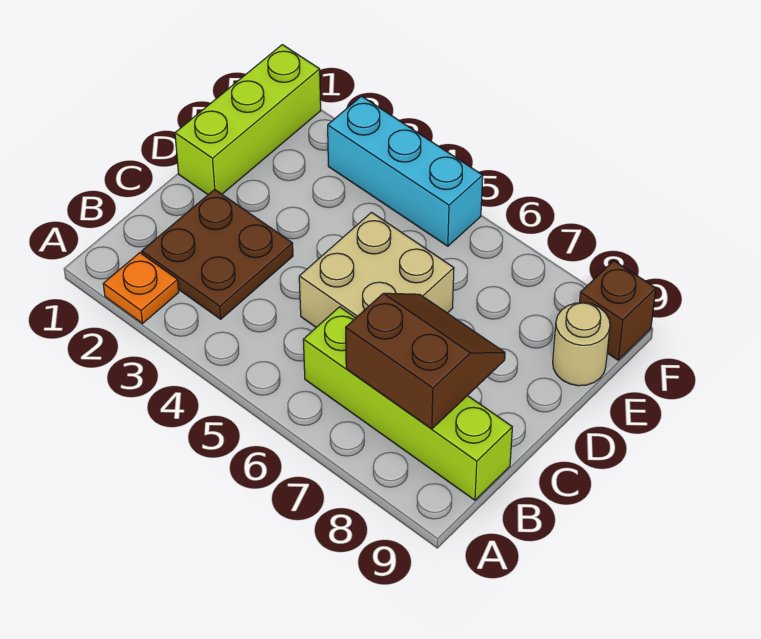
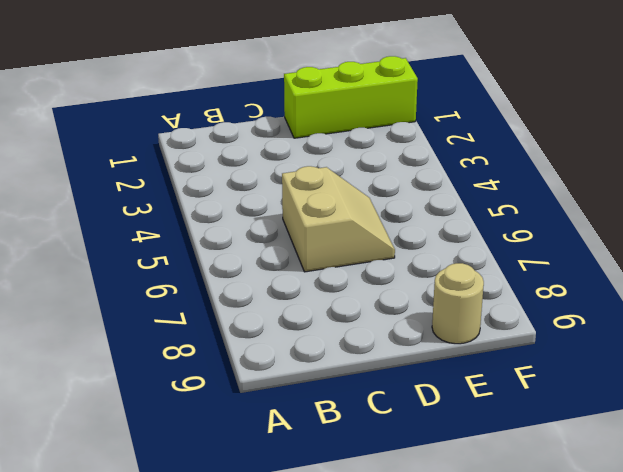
tan 2x2 slope [282,166,395,272] -> tan 2x2 brick [299,212,454,327]
none -> orange 1x1 plate [103,253,179,324]
none -> brown 2x2 plate [142,189,293,319]

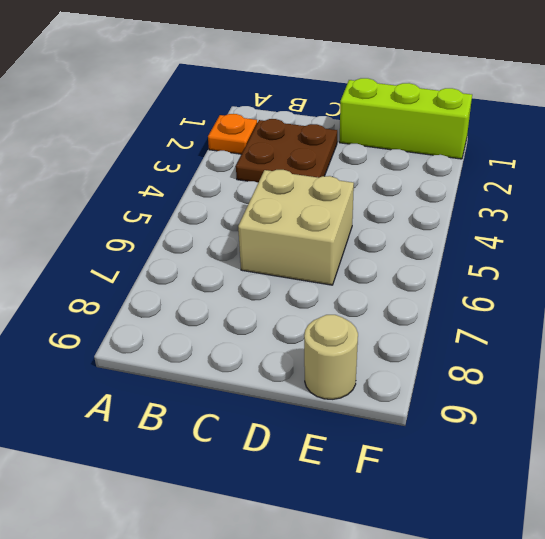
none -> lime 1x4 brick [303,307,512,500]
none -> cyan 1x3 brick [328,96,483,246]

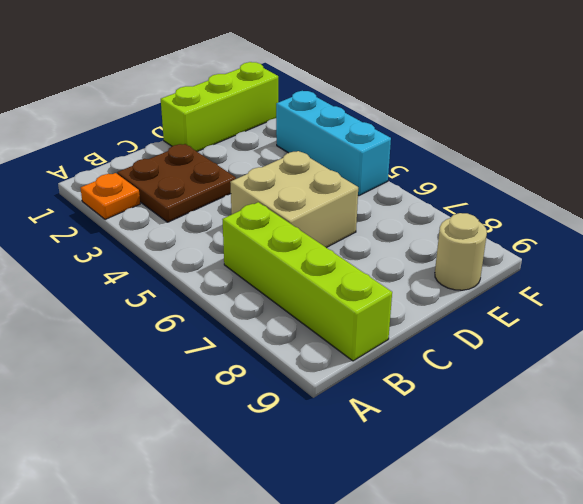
none -> brown 1x1 brick [580,261,656,360]
none -> brown 2x2 slope [346,293,505,429]

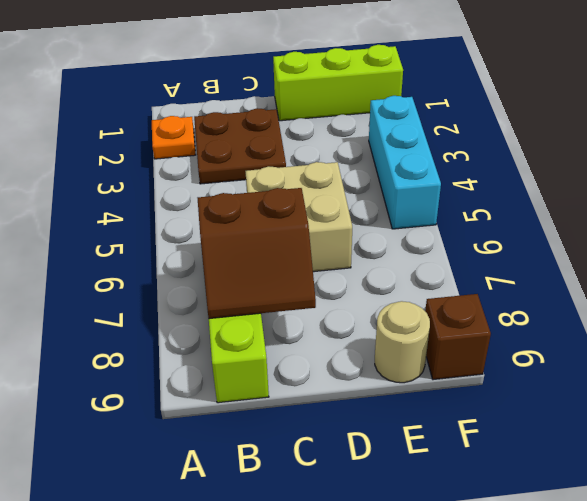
brown 2x2 slope [198,188,316,319] -> brown 2x2 slope turned to [346,293,505,429]

